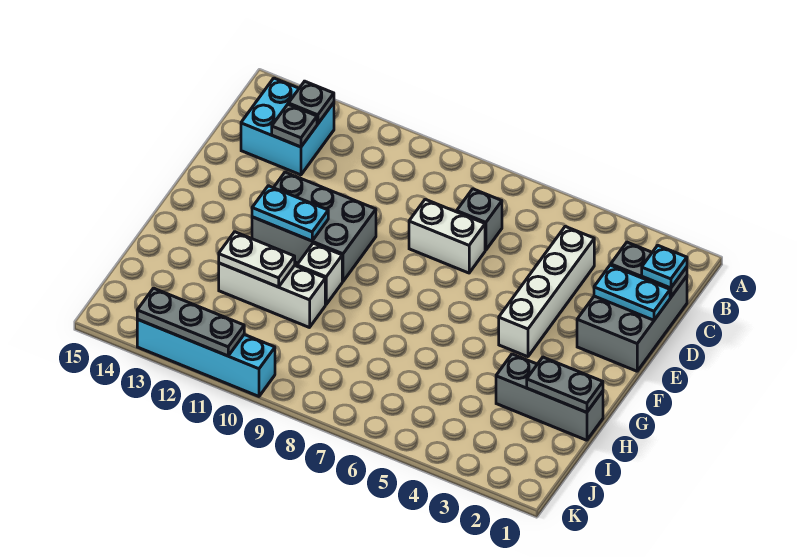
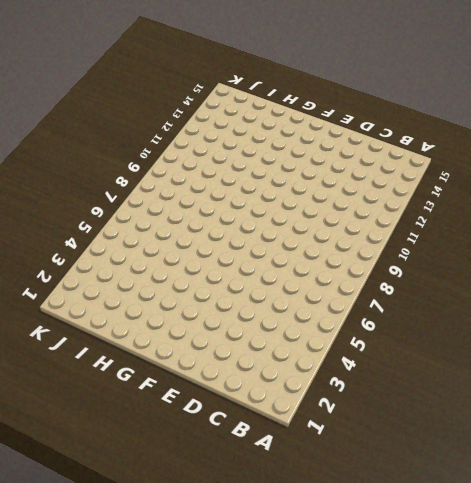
none -> cyan 2x2 brick [241,78,334,175]
none -> grey 2x3 brick [577,276,687,371]
none -> white 1x4 brick [499,226,594,357]

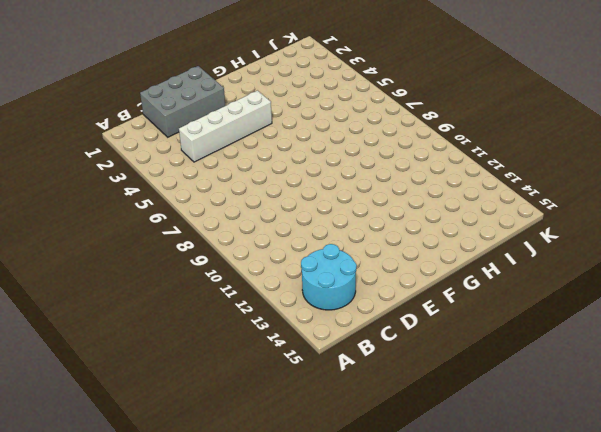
cyan 2x2 round brick [301,244,357,310] -> cyan 2x2 brick [241,78,334,175]
none -> grey 1x1 brick [457,189,502,250]
none -> white 1x2 brick [409,199,485,273]
none -> grey 2x3 brick [252,172,376,281]

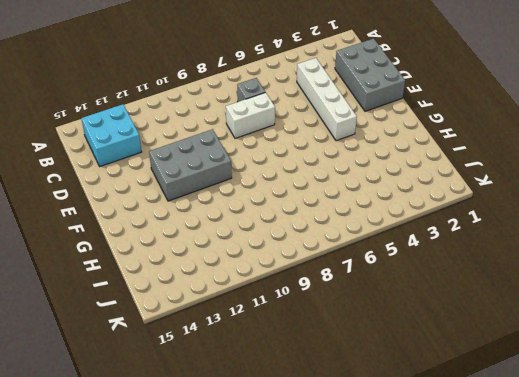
none -> white 1x1 brick [297,243,342,304]
none -> grey 1x3 brick [496,354,603,440]
none -> white 1x3 brick [219,263,325,328]

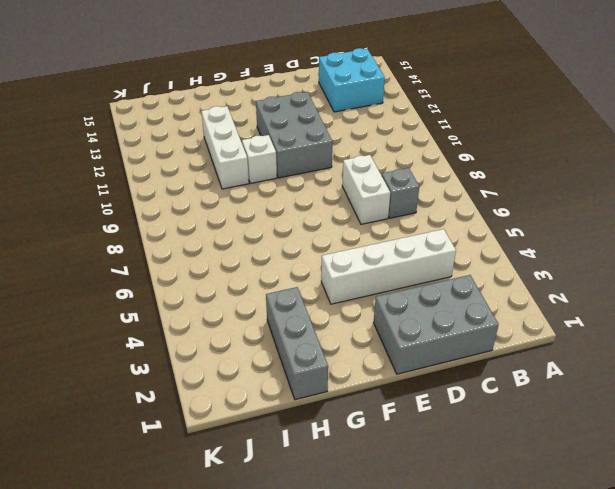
none -> cyan 1x4 brick [137,319,275,396]
none -> grey 1x1 plate [288,81,334,124]
none -> grey 1x2 plate [611,242,687,297]

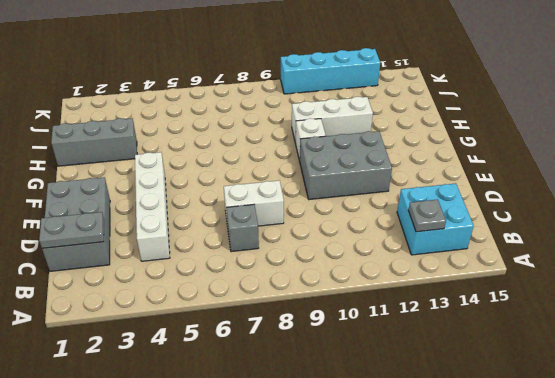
none -> grey 1x1 plate [272,104,317,147]
none -> cyan 1x2 plate [594,265,670,320]
none -> cyan 1x2 plate [252,186,328,241]

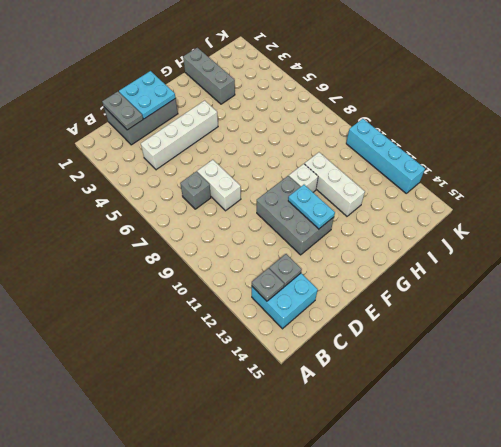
cyan 2x2 plate [119,71,175,119] -> cyan 1x2 plate [594,265,670,320]
none -> grey 1x2 plate [527,357,603,412]
none -> white 1x2 plate [219,232,295,287]
none -> grey 1x3 plate [137,288,244,356]

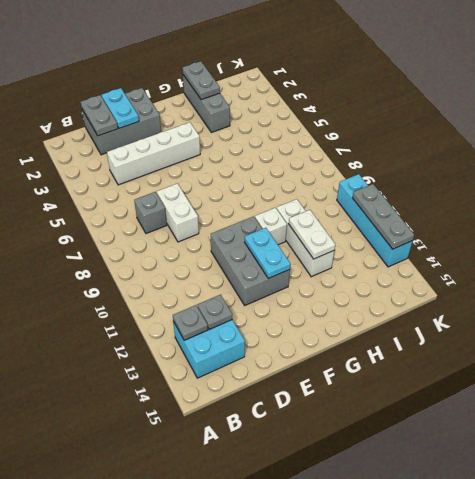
none -> cyan 1x1 plate [642,245,687,288]

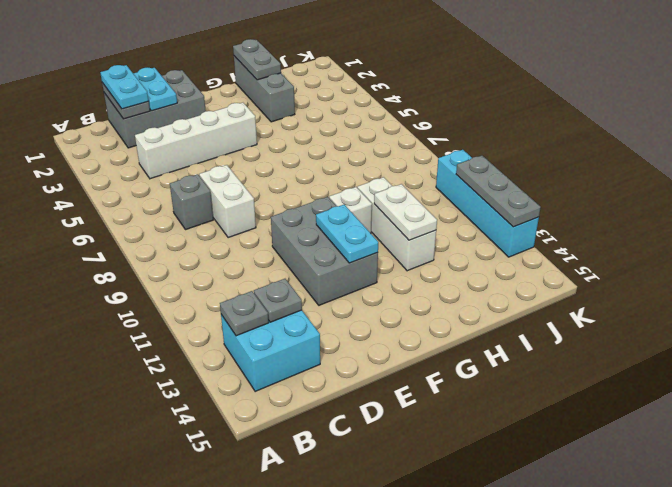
cyan 1x2 plate [100,65,148,109] -> cyan 1x1 plate [642,245,687,288]

